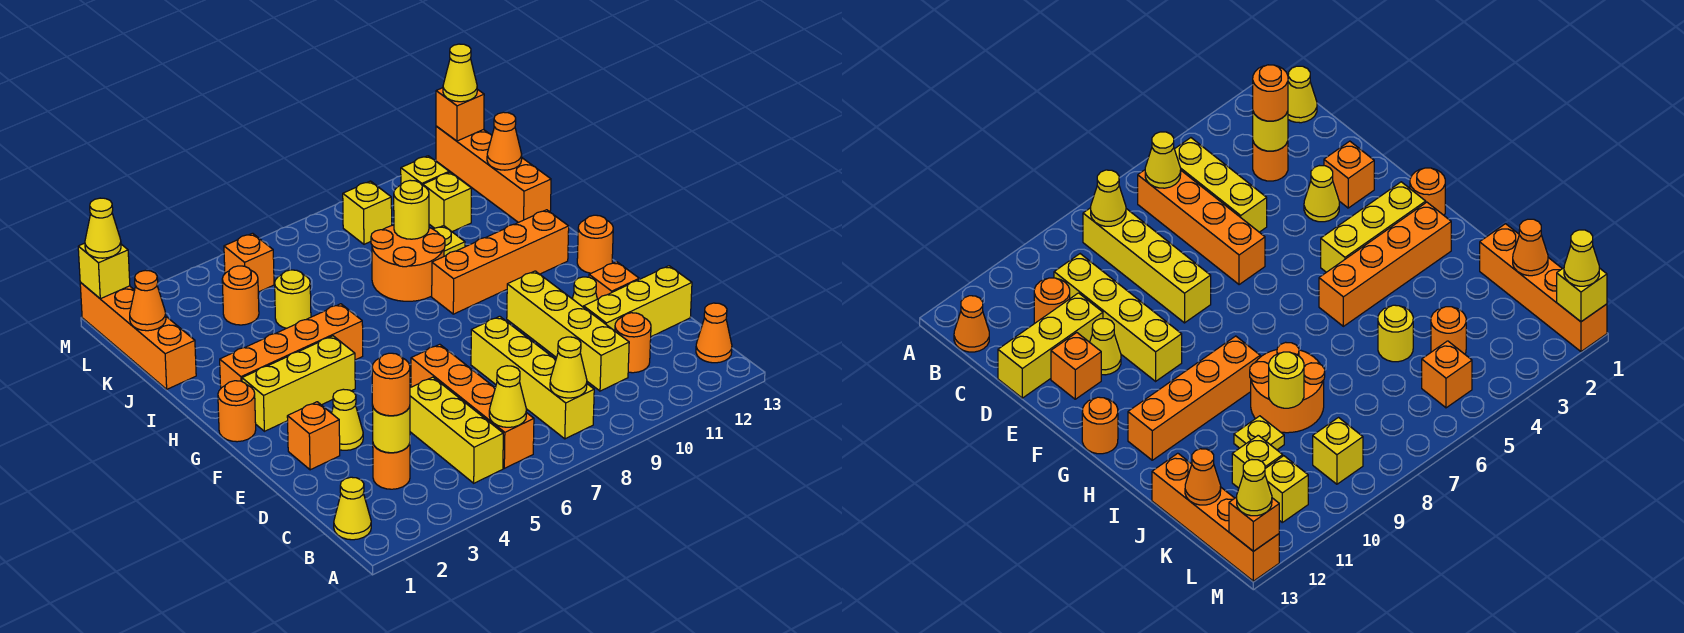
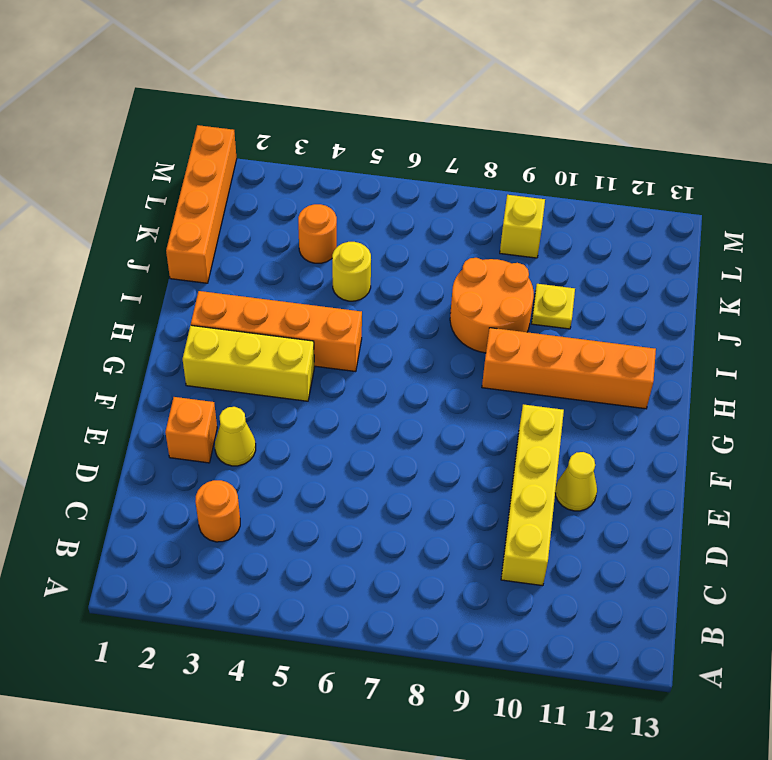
none -> yellow 1x1 cone [334,477,371,540]
none -> yellow 1x3 brick [410,377,503,483]
none -> orange 1x4 brick [411,344,534,468]
none -> yellow 1x4 brick [471,316,594,439]

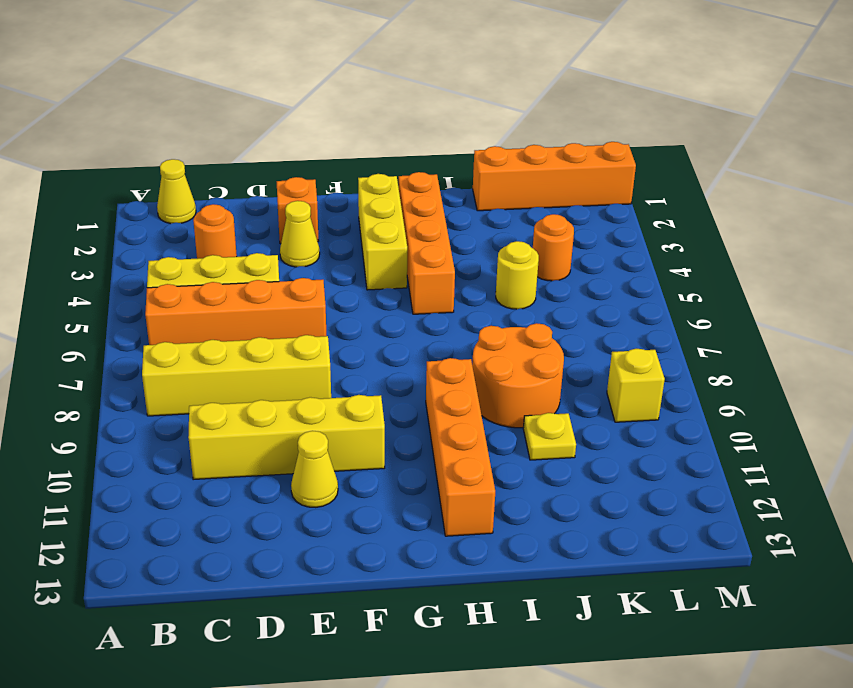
none -> orange 1x1 cone [696,303,732,363]
none -> orange 1x1 round brick [615,313,651,373]
none -> yellow 1x3 brick [584,266,692,337]
none -> orange 1x1 brick [589,262,639,299]

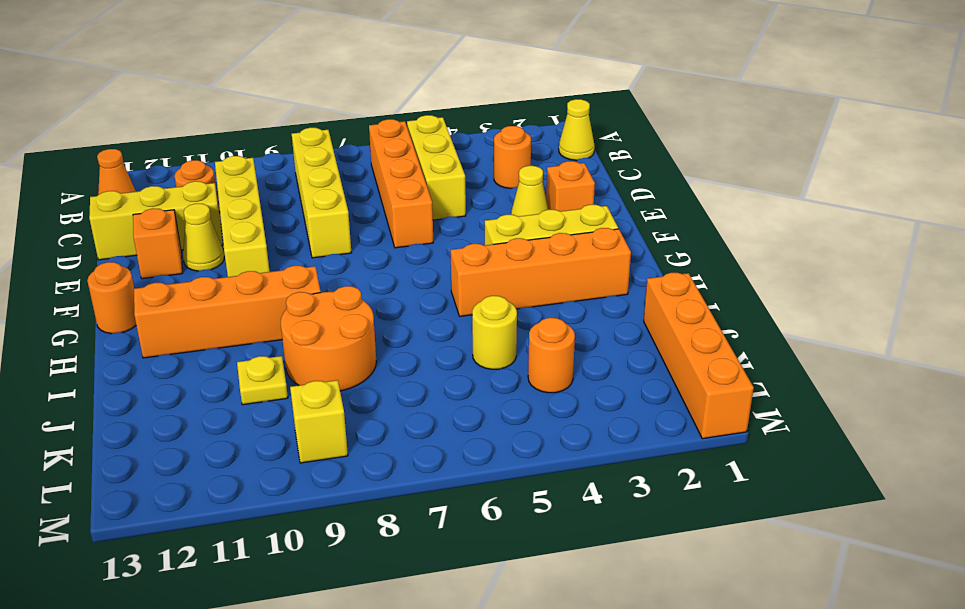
none -> orange 1x1 round brick [218,381,256,442]
none -> orange 1x4 brick [436,126,551,223]
none -> yellow 1x1 brick [423,172,472,232]
none -> orange 1x1 brick [224,233,274,292]

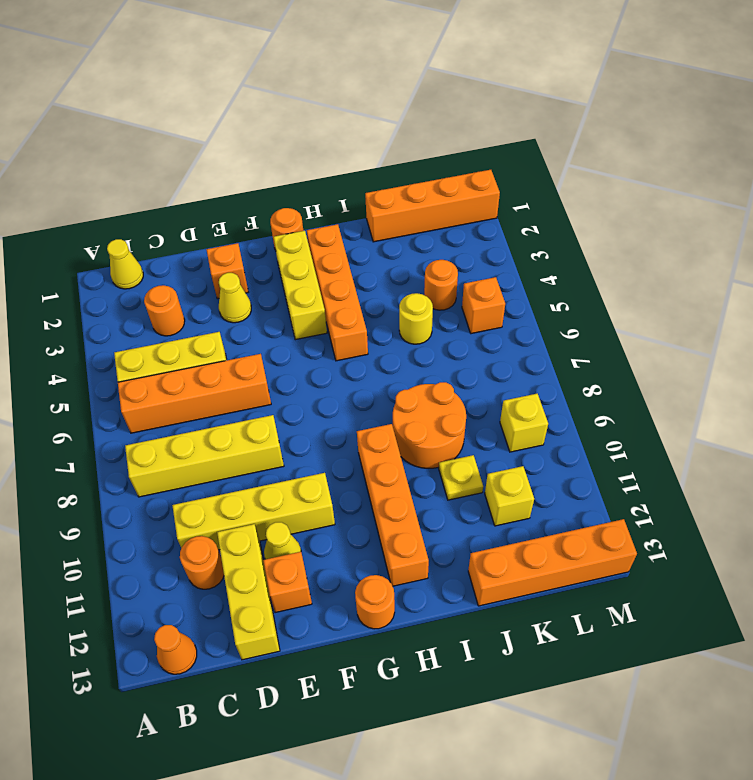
none -> yellow 1x1 brick [401,156,449,185]
none -> yellow 1x1 cone [489,366,527,427]
none -> yellow 1x1 cone [550,337,587,398]
none -> yellow 1x1 round brick [372,405,410,453]

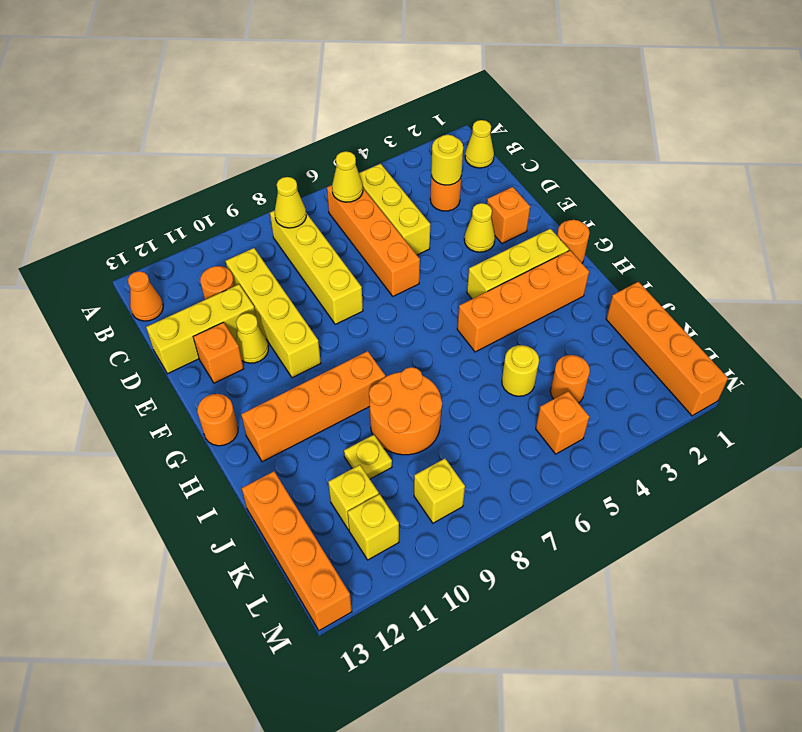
none -> yellow 1x1 round brick [394,180,429,239]
none -> orange 1x1 cone [130,270,166,331]
none -> orange 1x1 cone [487,112,522,170]
none -> yellow 1x1 brick [78,243,130,299]

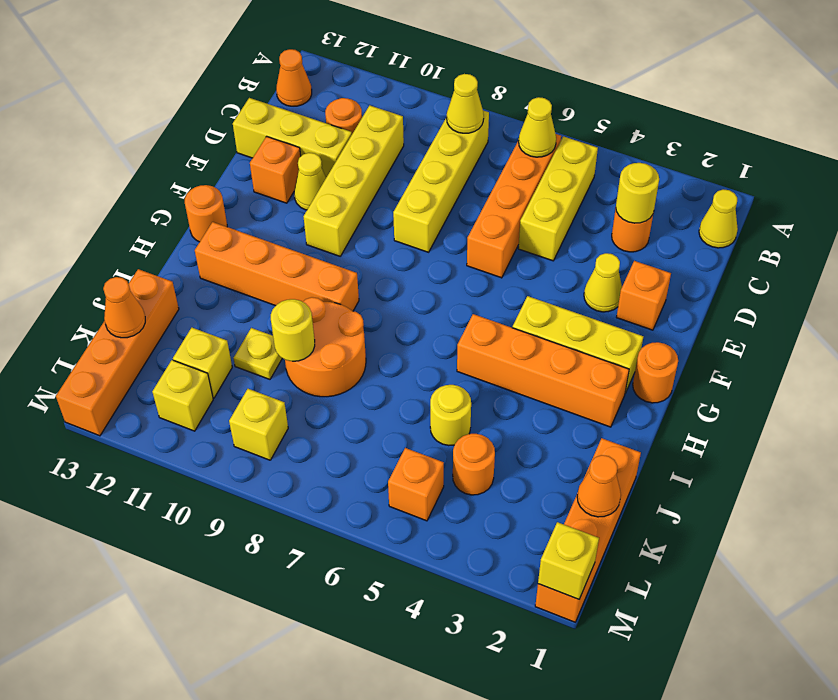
none -> orange 1x1 brick [436,88,484,141]
none -> orange 1x1 round brick [372,353,410,416]
none -> yellow 1x1 cone [85,198,121,258]
none -> yellow 1x1 cone [443,44,477,102]

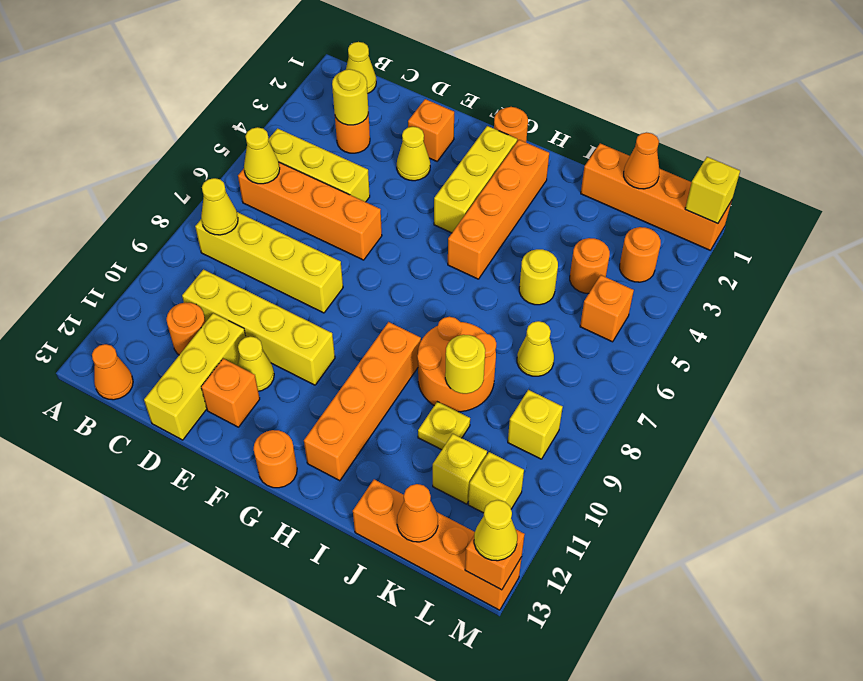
yellow 1x1 cone [517,321,554,376] -> yellow 1x1 cone moved to [85,198,121,258]
orange 1x1 round brick [620,227,661,282] -> orange 1x1 round brick moved to [372,353,410,416]

